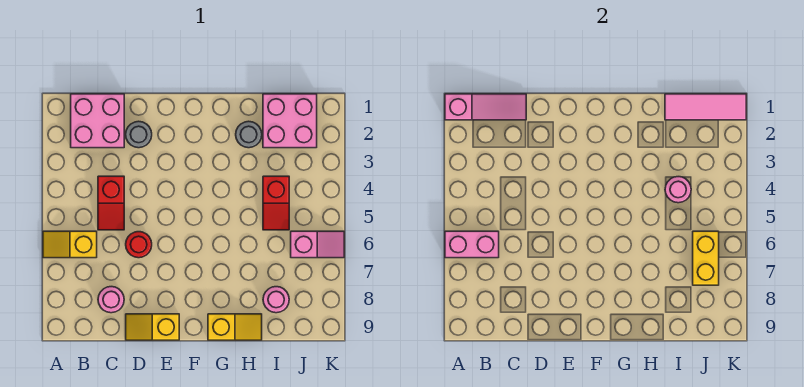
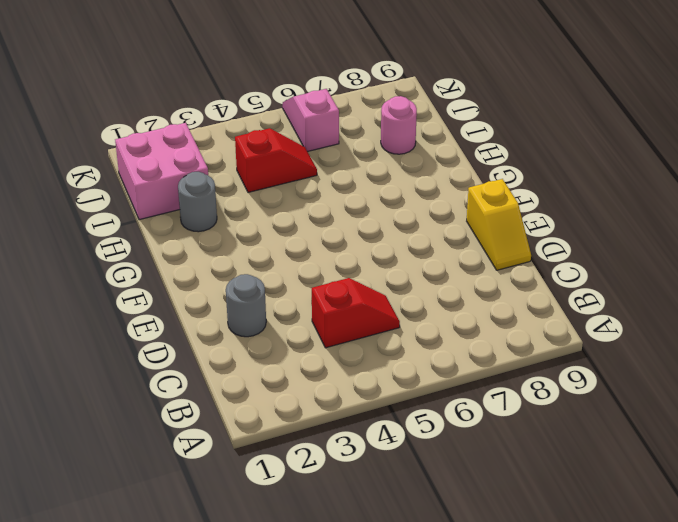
none -> yellow 1x2 slope [43,231,97,258]
none -> pink 2x2 brick [71,94,124,148]
none -> pink 1x1 round brick [98,287,124,313]

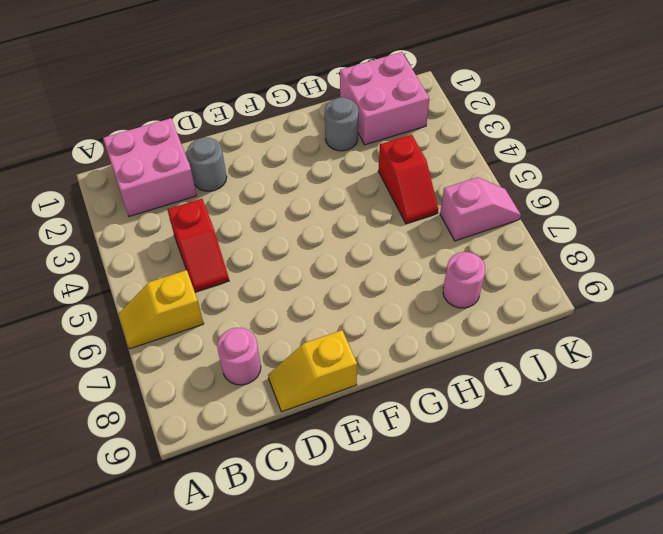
none -> red 1x1 round brick [126,232,152,258]
none -> yellow 1x2 slope [208,314,262,340]
none -> pink 1x3 slope [445,94,526,120]

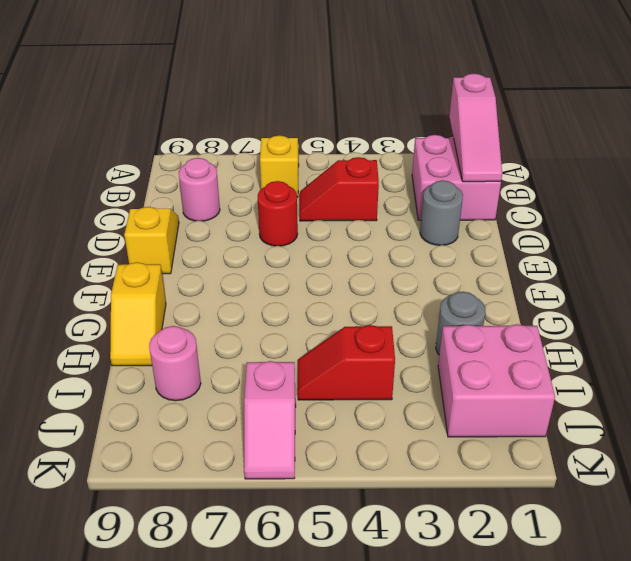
none -> pink 1x2 brick [445,231,499,258]
none -> pink 1x3 tile [665,94,746,120]
none -> pink 1x1 round brick [665,177,691,203]

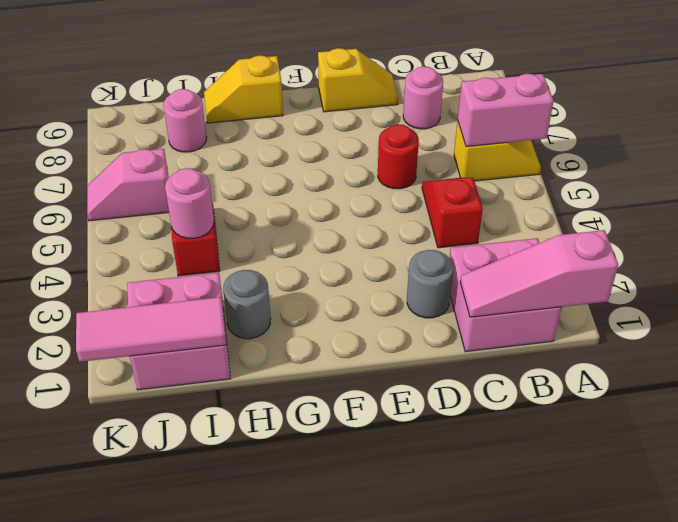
none -> yellow 1x2 brick [693,231,719,285]

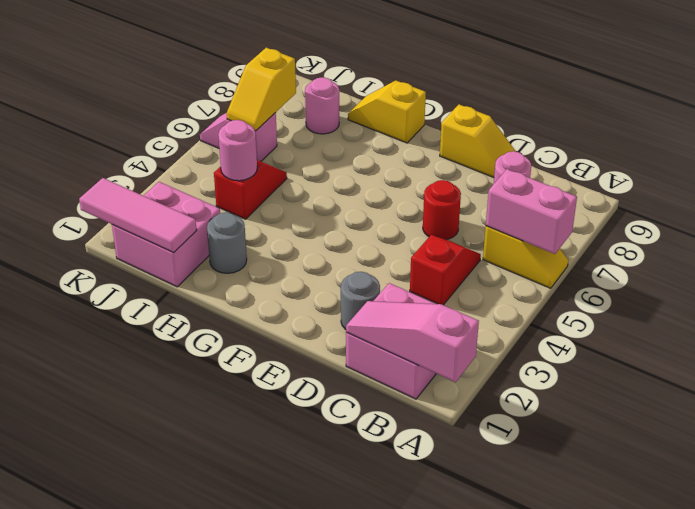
yellow 1x2 slope [227,48,296,131] -> yellow 1x2 brick [693,231,719,285]

